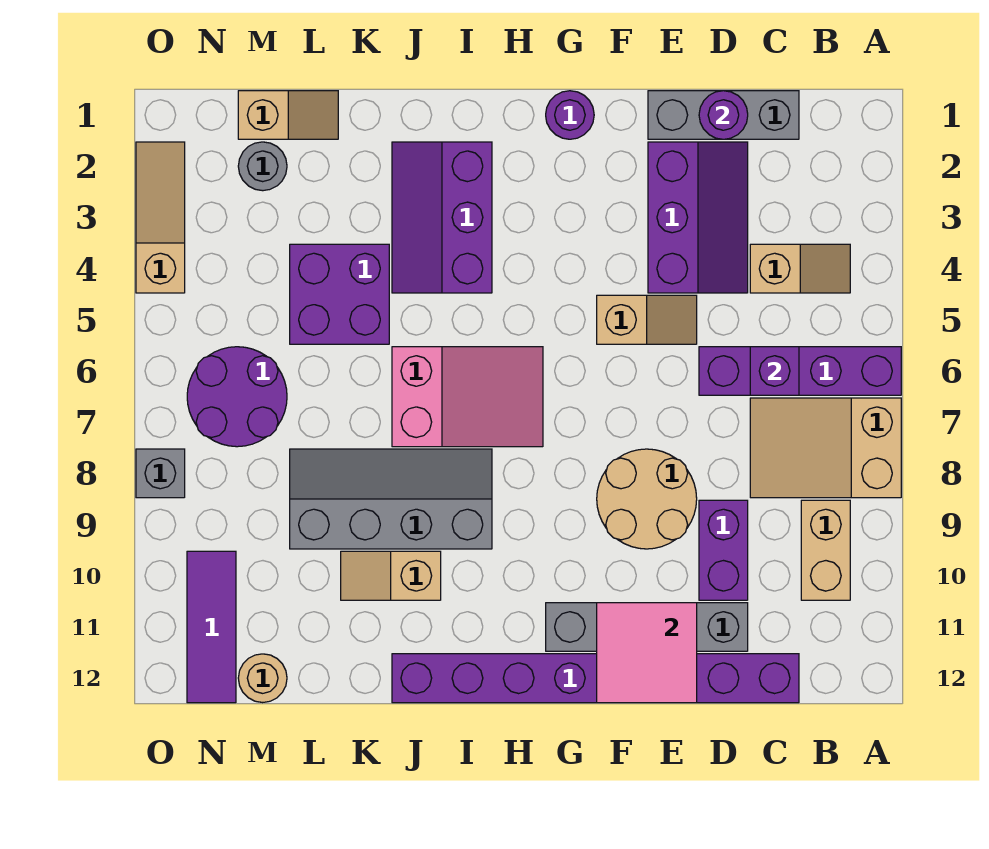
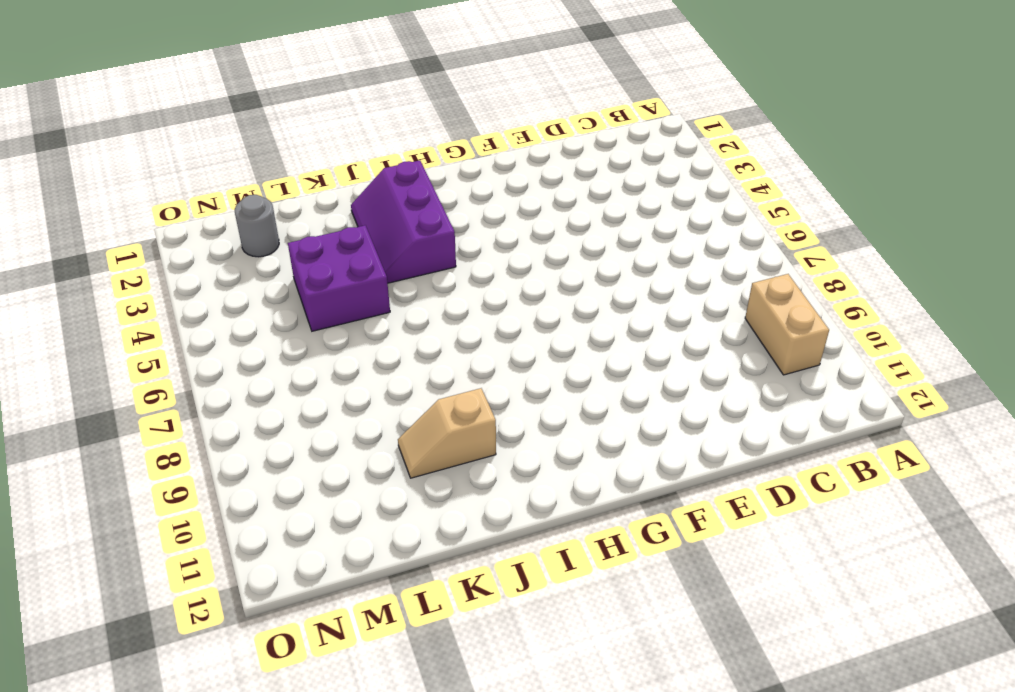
none -> purple 1x4 brick [699,347,901,395]
none -> tan 2x3 slope [750,398,901,498]
none -> tan 1x2 slope [750,244,850,293]

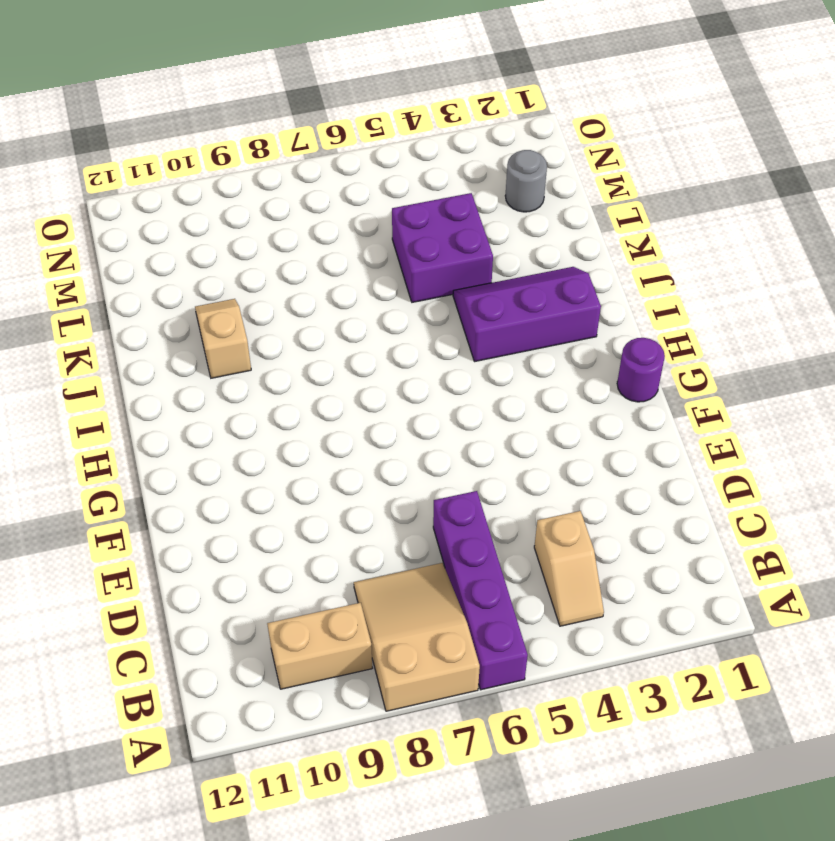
none -> grey 1x3 brick [648,91,799,139]
none -> purple 1x8 brick [392,654,799,703]
none -> purple 2x3 slope [648,142,748,293]

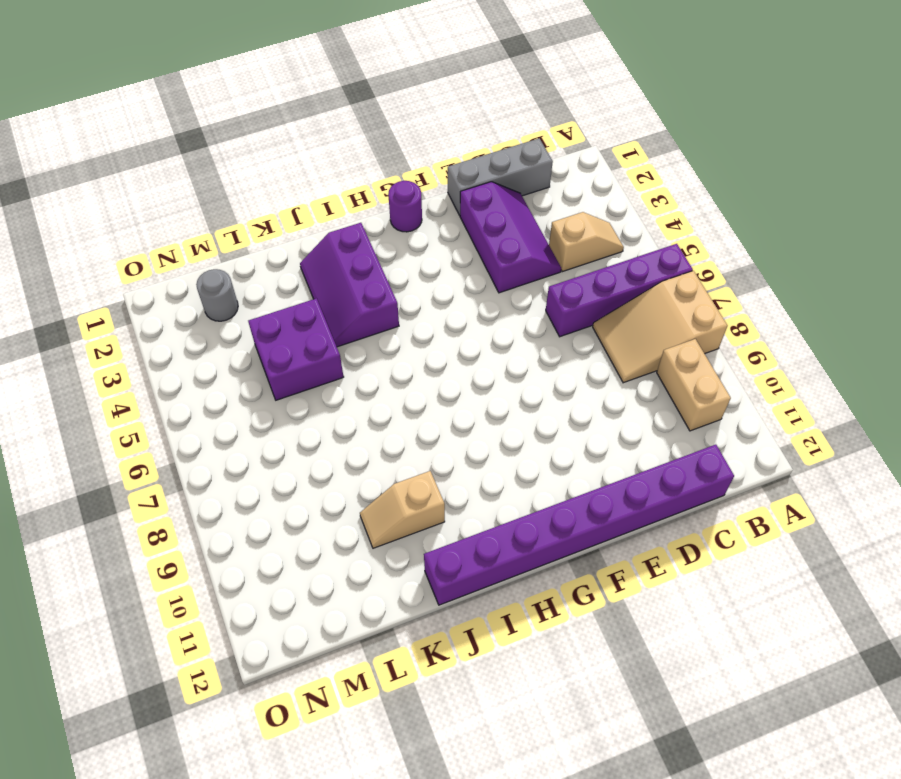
none -> purple 1x2 brick [699,500,748,600]
none -> grey 1x4 brick [546,603,748,651]
none -> tan 1x2 slope [597,295,697,344]

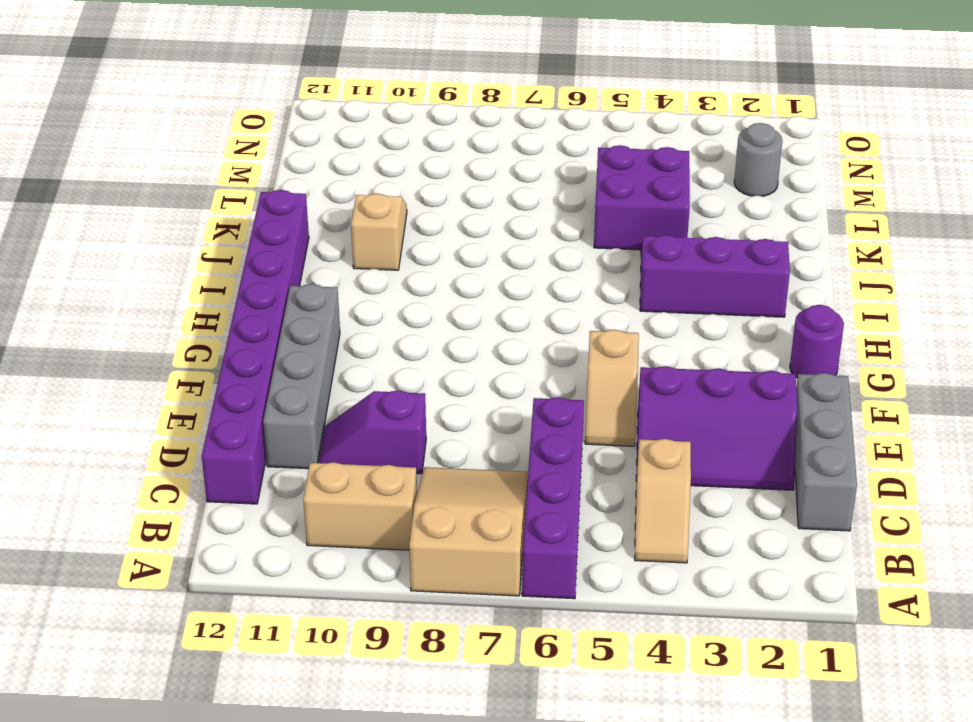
purple 1x2 slope [319,390,426,474] -> purple 1x2 brick [699,500,748,600]
none -> tan 2x2 round brick [597,449,697,549]
none -> pink 2x3 slope [392,347,543,447]
none -> grey 2x4 slope [290,449,492,549]

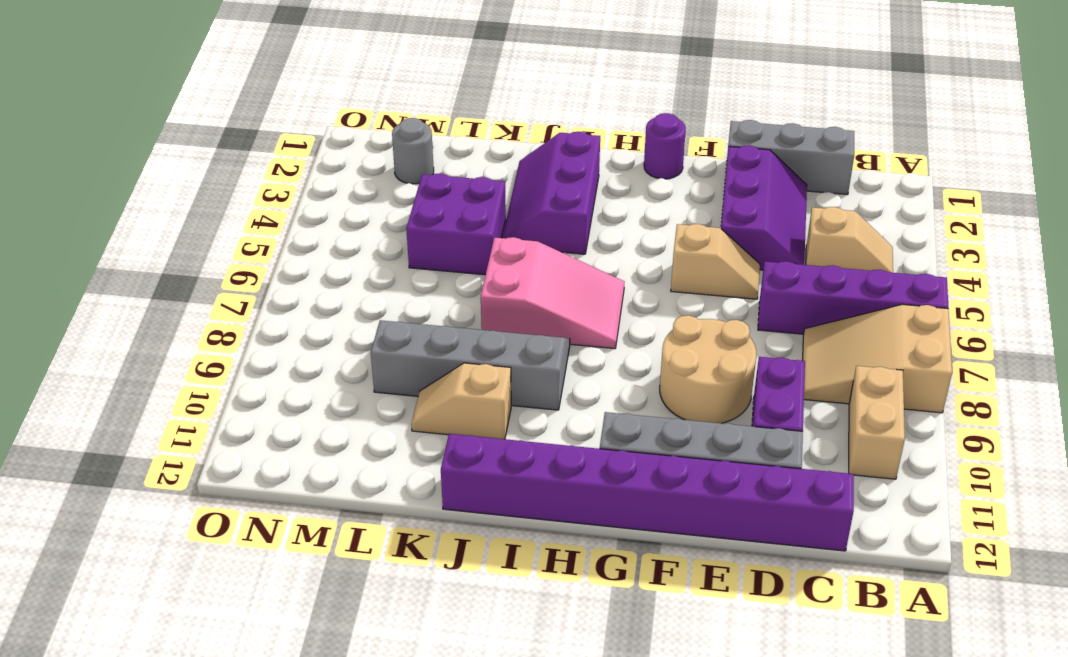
none -> tan 1x2 slope [238,91,338,139]
none -> purple 2x2 round brick [187,347,287,447]
none -> tan 1x1 round brick [238,654,287,703]

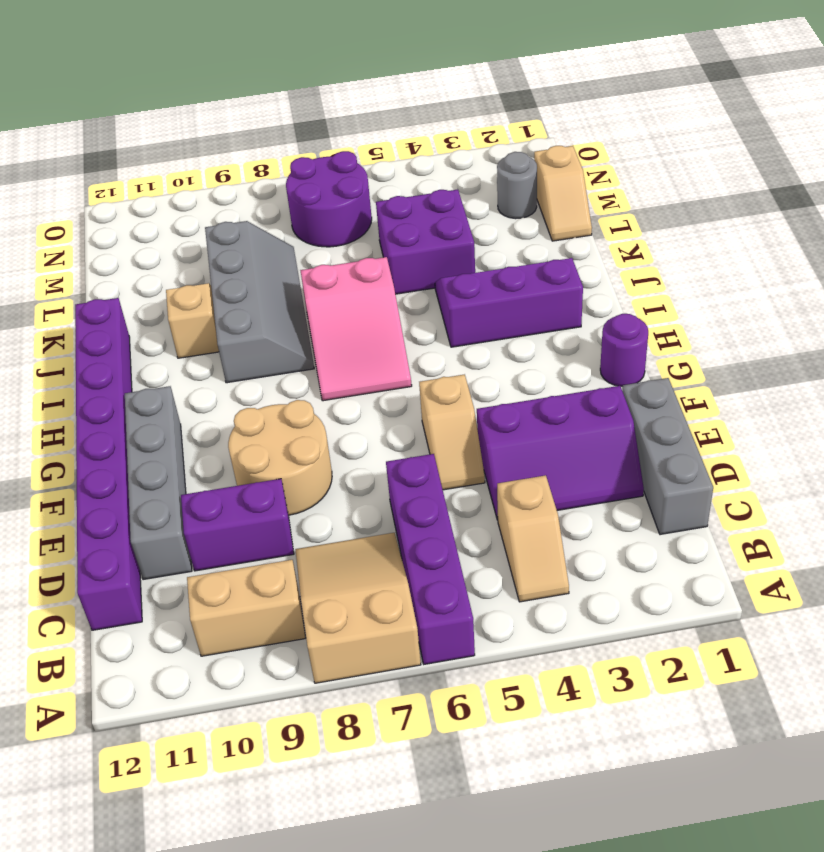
none -> tan 1x1 round brick [238,654,287,703]
none -> purple 1x3 tile [187,551,236,703]
none -> tan 1x3 slope [136,142,185,293]

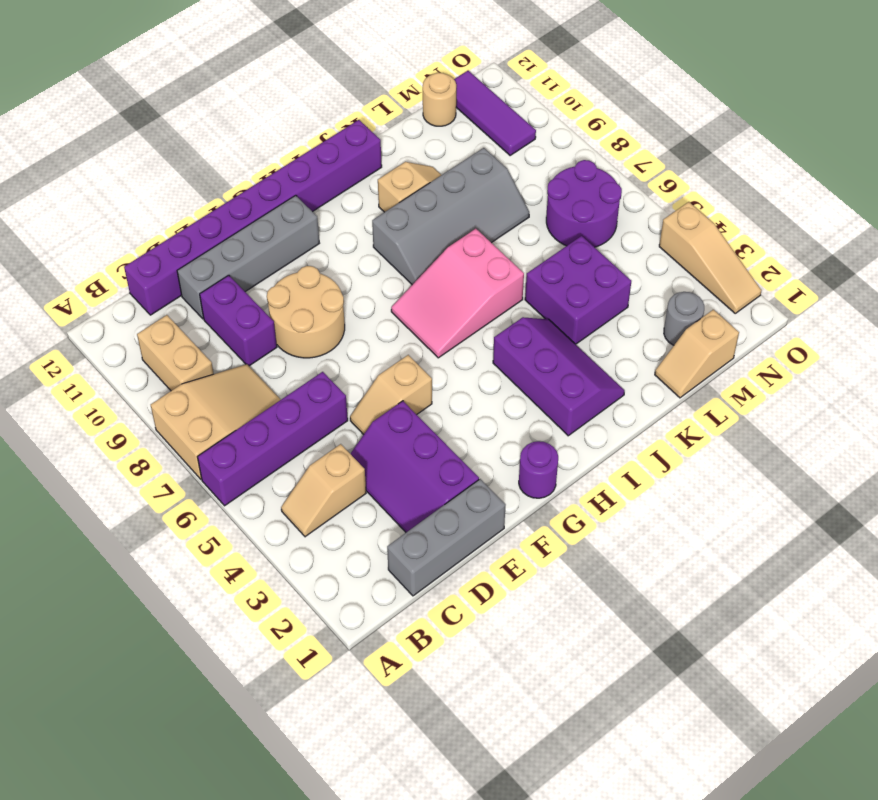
none -> grey 1x1 brick [136,449,185,498]
none -> purple 1x1 brick [750,347,799,395]
none -> purple 1x1 round brick [699,91,748,139]

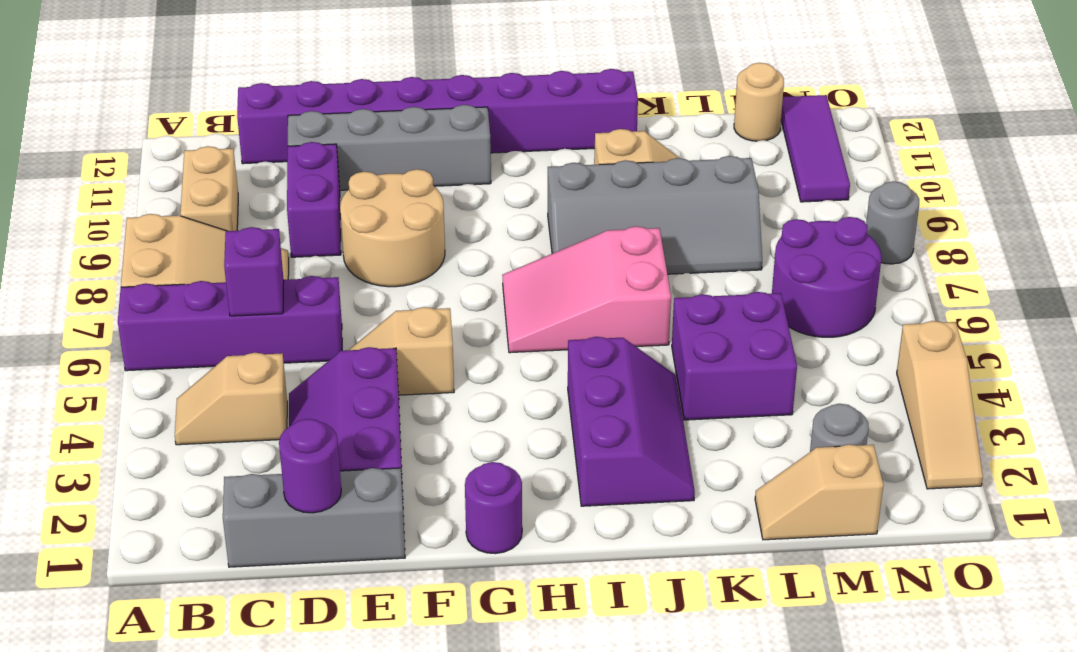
grey 1x1 round brick [866,181,919,264] -> grey 1x1 brick [136,449,185,498]
none -> pink 2x2 tile [597,603,697,703]

